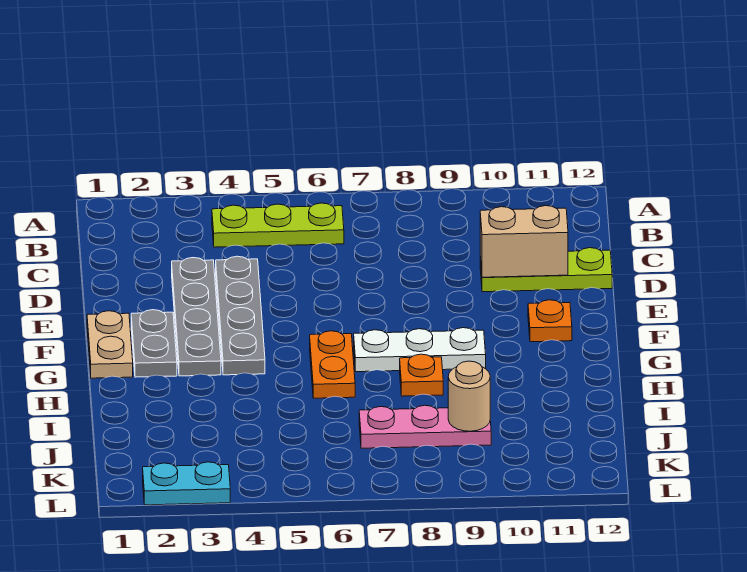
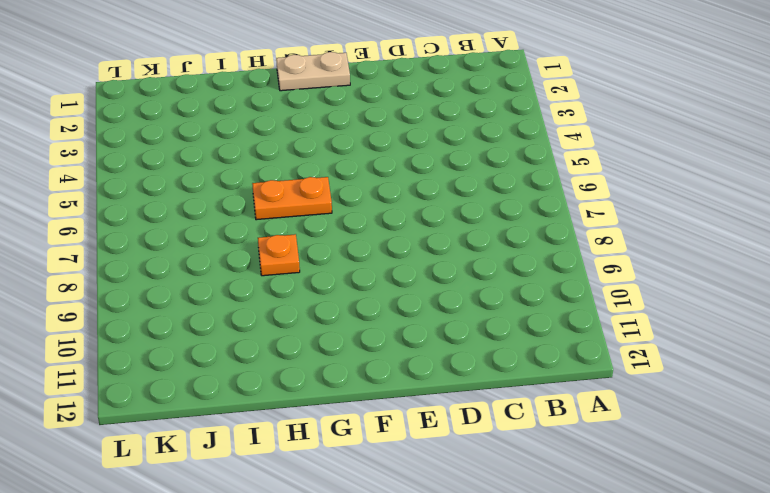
none -> lime 1x3 plate [212,203,344,247]
none -> grey 1x4 plate [172,258,221,376]
none -> grey 1x4 plate [216,256,265,375]

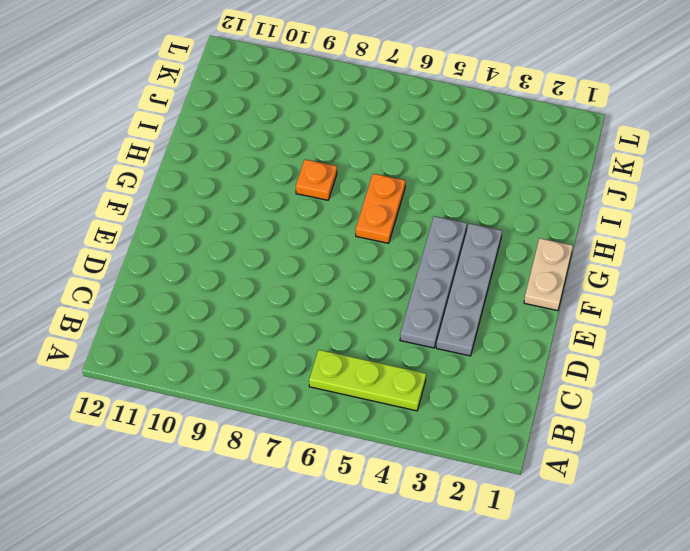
none -> lime 1x3 plate [480,248,612,292]
none -> grey 1x2 plate [131,310,177,377]
none -> orange 1x1 plate [528,300,572,342]

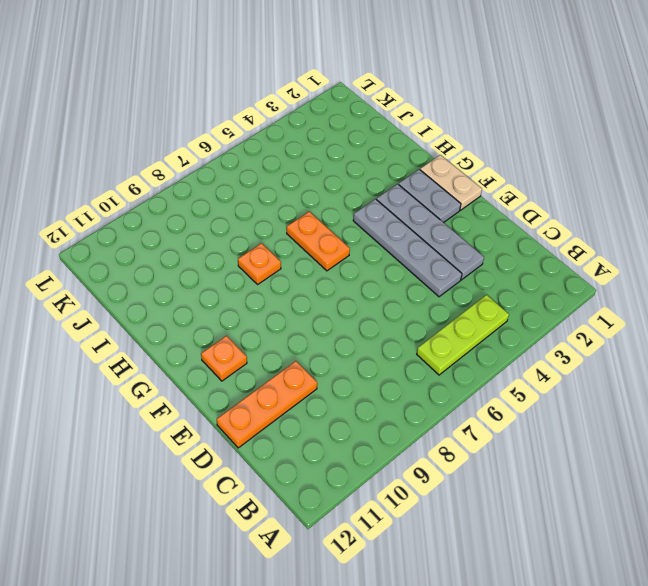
orange 1x3 plate [217,361,317,448] -> lime 1x3 plate [480,248,612,292]
none -> white 1x3 plate [354,328,486,372]
none -> pink 1x3 plate [359,405,491,448]
none -> cyan 1x2 plate [143,462,230,505]

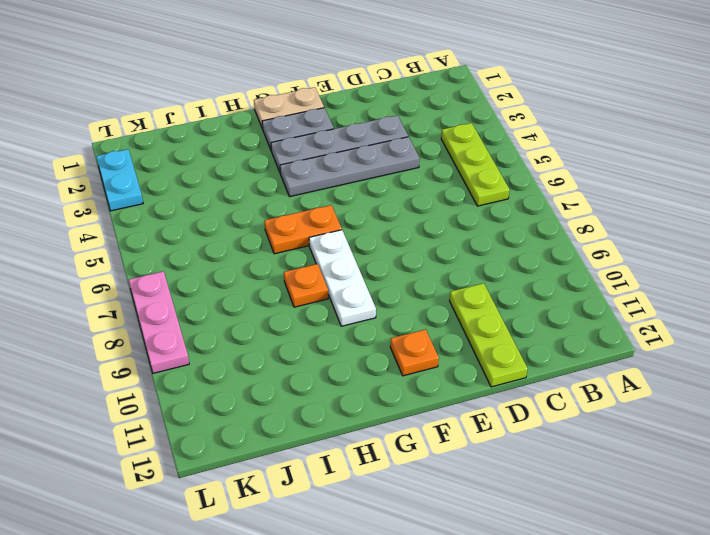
pink 1x3 plate [129,271,189,373] -> pink 1x3 plate moved to [359,405,491,448]
none -> tan 1x2 brick [480,206,568,277]
none -> tan 1x1 round brick [448,361,490,431]

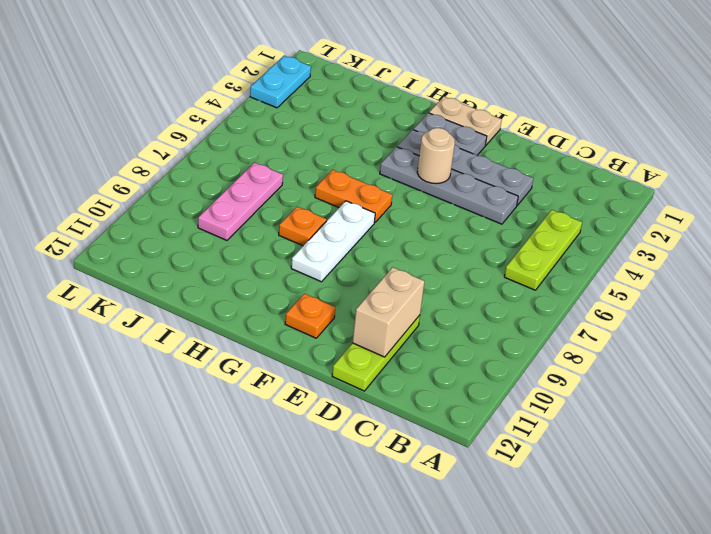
tan 1x1 round brick [417,128,455,184] -> tan 1x1 round brick moved to [448,361,490,431]

